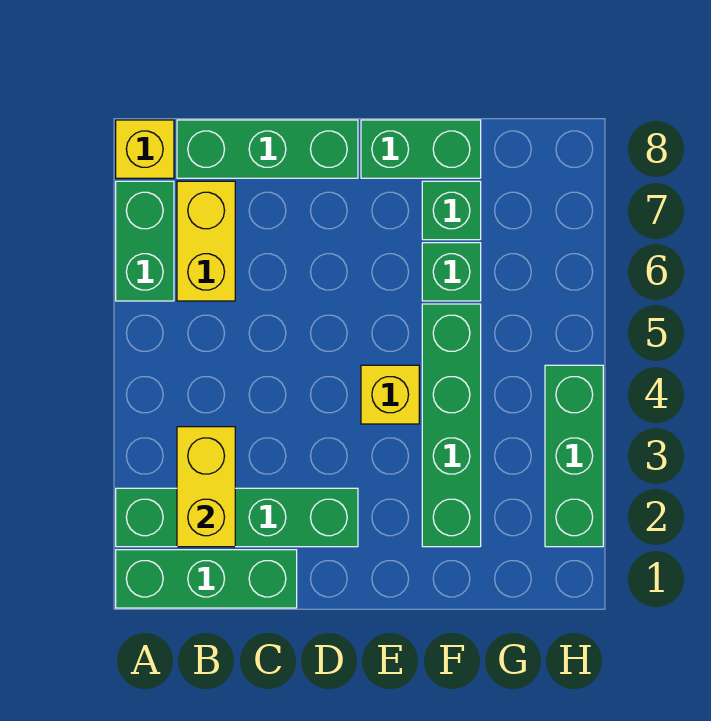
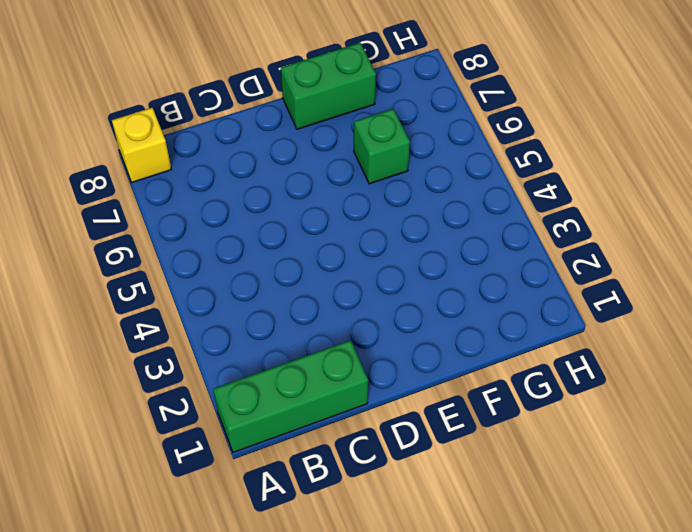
none -> green 1x4 brick [116,488,358,547]
none -> green 1x2 brick [116,181,174,301]
none -> yellow 1x2 brick [177,181,235,301]

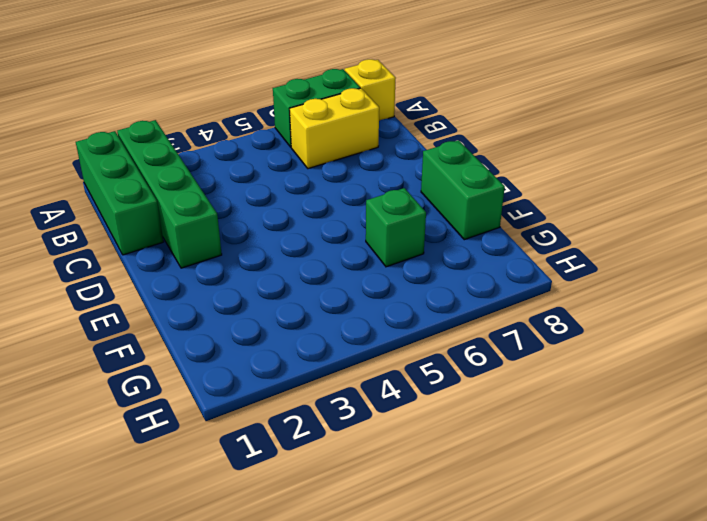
none -> green 1x3 brick [177,120,358,178]
none -> yellow 1x1 brick [361,365,419,424]
none -> green 1x4 brick [422,304,481,547]

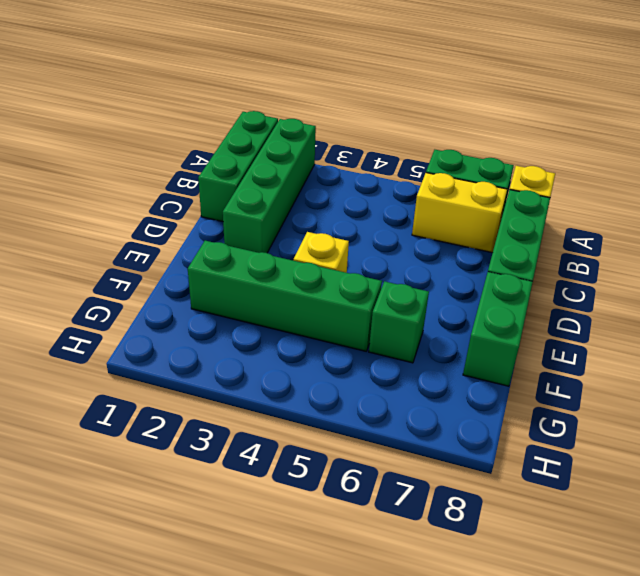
none -> green 1x1 brick [422,181,481,240]
none -> green 1x3 brick [545,365,603,547]
none -> yellow 1x2 brick [177,427,235,547]

